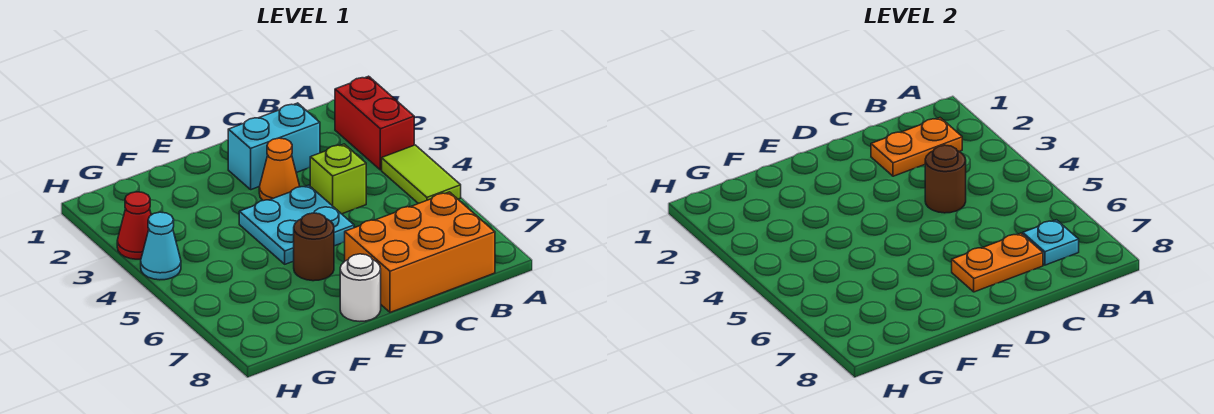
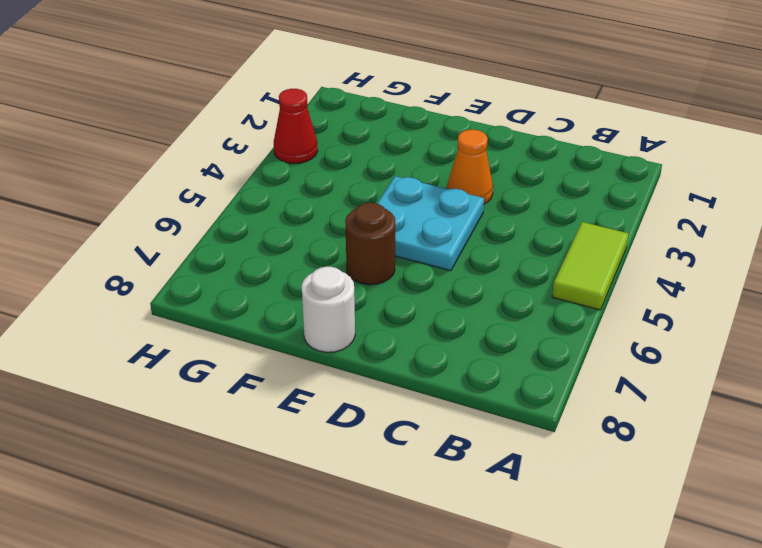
none -> red 1x2 brick [335,76,414,170]
none -> orange 2x3 brick [345,192,495,312]
none -> cyan 1x2 brick [228,103,320,190]

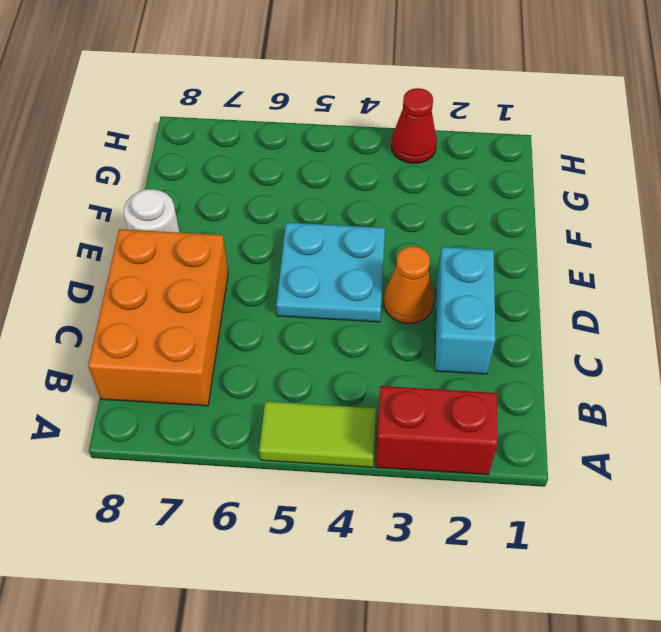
none -> lime 1x1 brick [310,144,366,214]
none -> brown 1x1 round brick [294,213,334,281]
none -> cyan 1x1 cone [141,212,181,280]

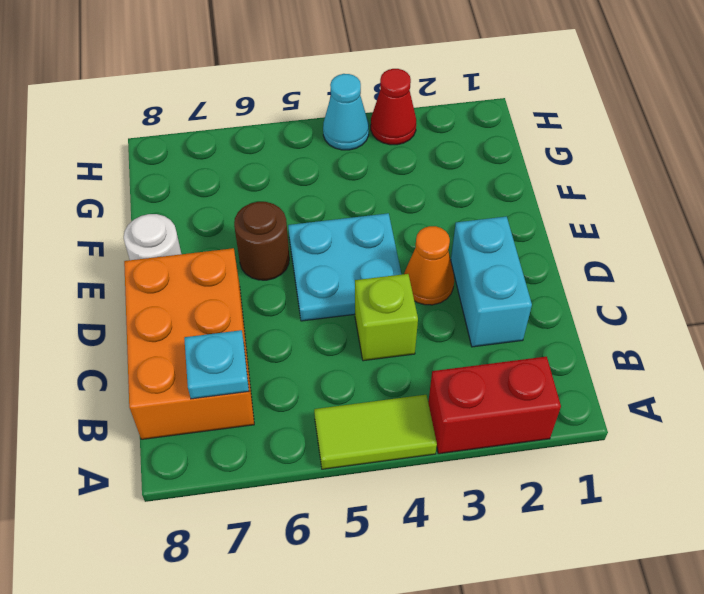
none -> orange 1x2 plate [871,118,962,176]
none -> brown 1x1 round brick [925,145,966,213]
none -> orange 1x2 plate [952,233,1043,292]

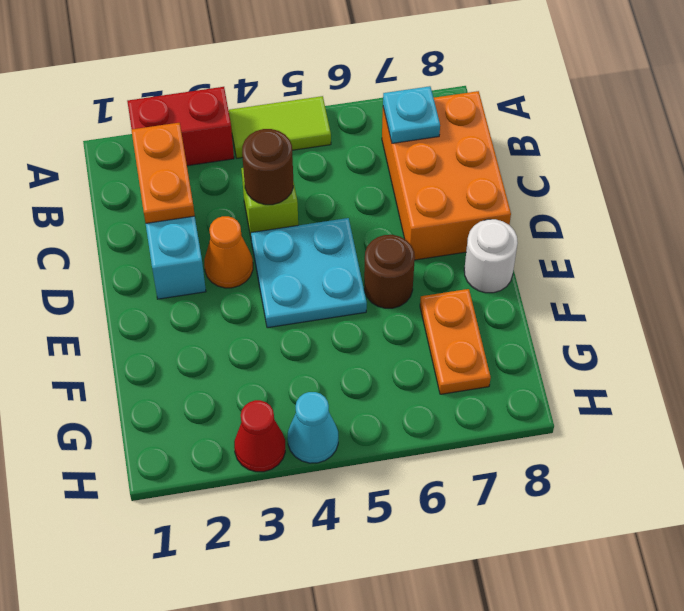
orange 1x2 plate [420,289,491,394] -> orange 1x2 plate moved to [952,233,1043,292]

